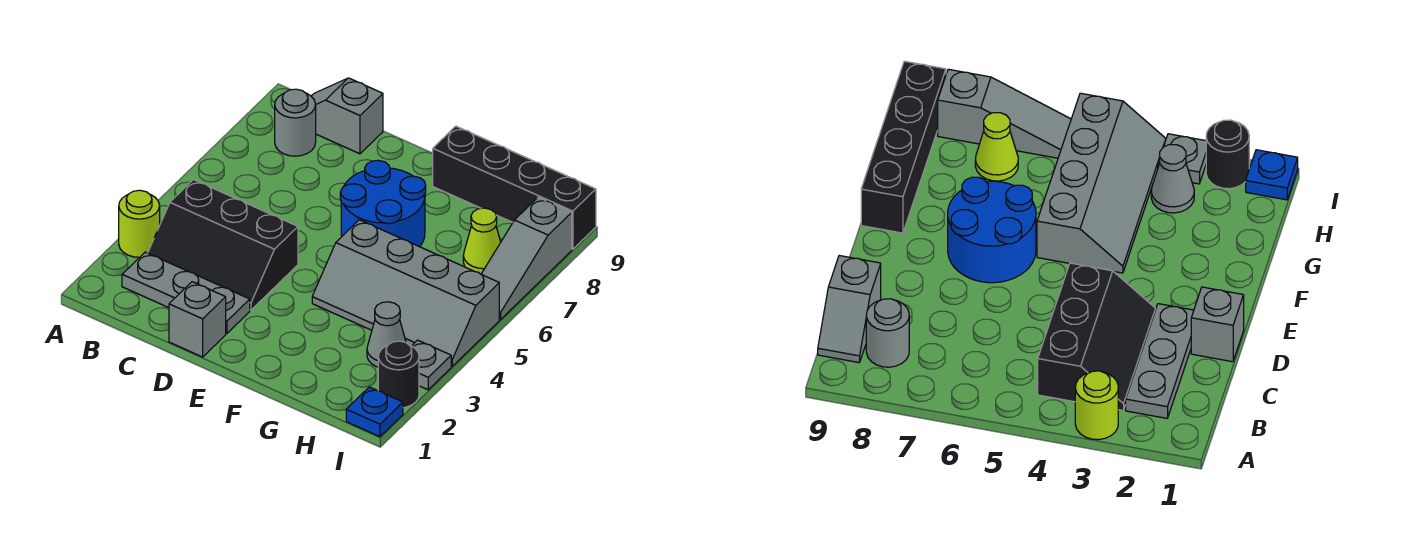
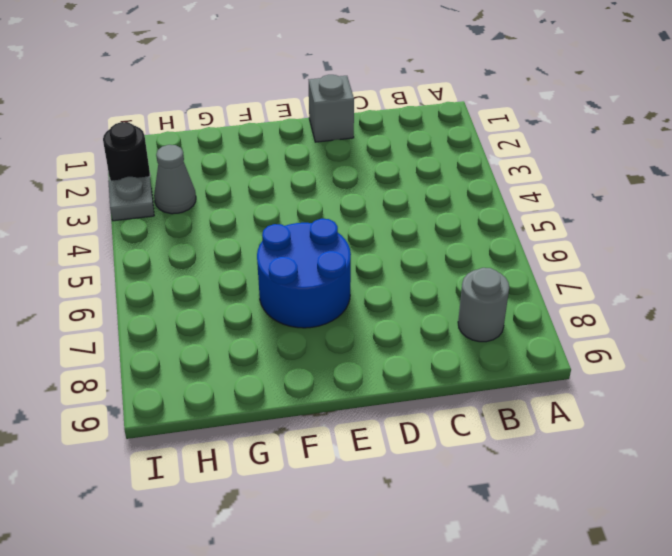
none -> lime 1x1 round brick [119,190,160,257]
none -> grey 1x3 plate [122,252,250,334]
none -> black 2x3 slope [148,180,298,310]

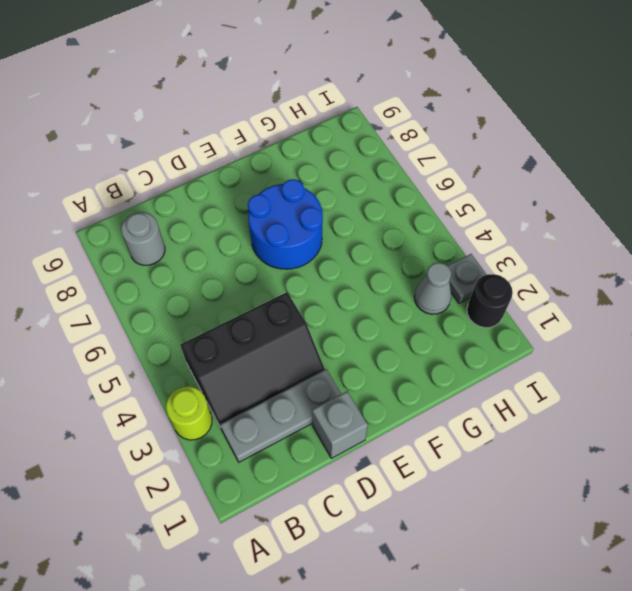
none -> grey 1x2 slope [311,78,383,154]
none -> grey 2x4 slope [312,220,499,366]
none -> black 1x4 brick [433,126,596,249]

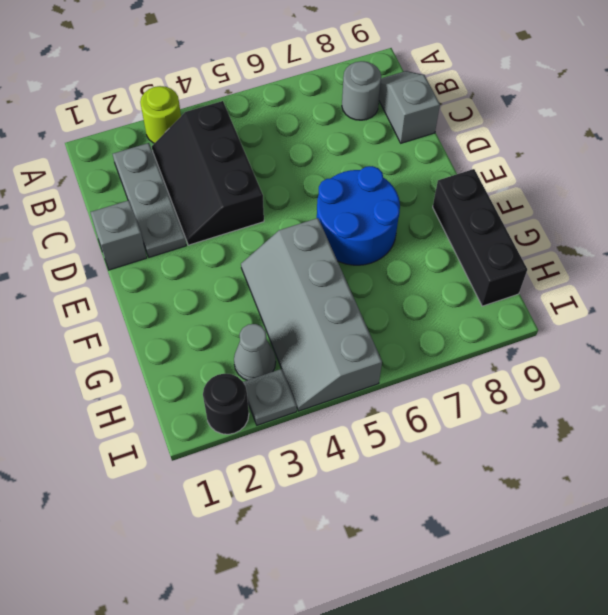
black 1x3 brick [433,169,527,306] -> black 1x4 brick [433,126,596,249]
none -> lime 1x1 cone [463,208,501,274]
none -> blue 1x1 plate [346,387,403,437]
none -> grey 1x3 slope [481,197,572,320]

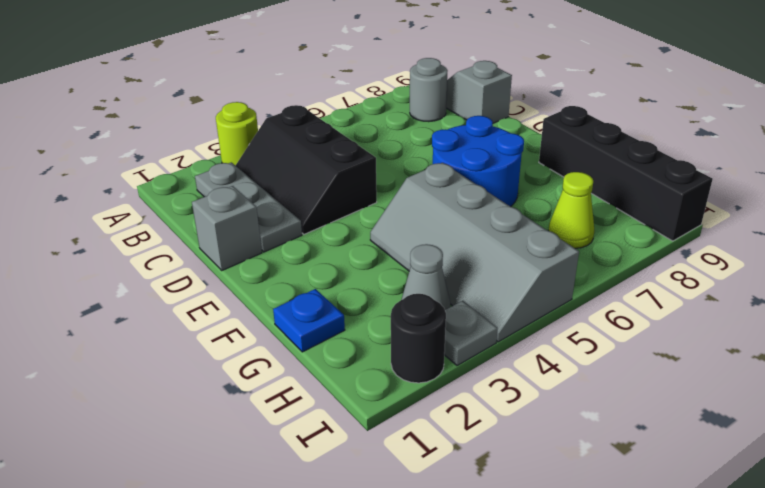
blue 1x1 plate [273,289,345,352] -> blue 1x1 plate moved to [346,387,403,437]
none -> grey 1x3 slope [481,197,572,320]

